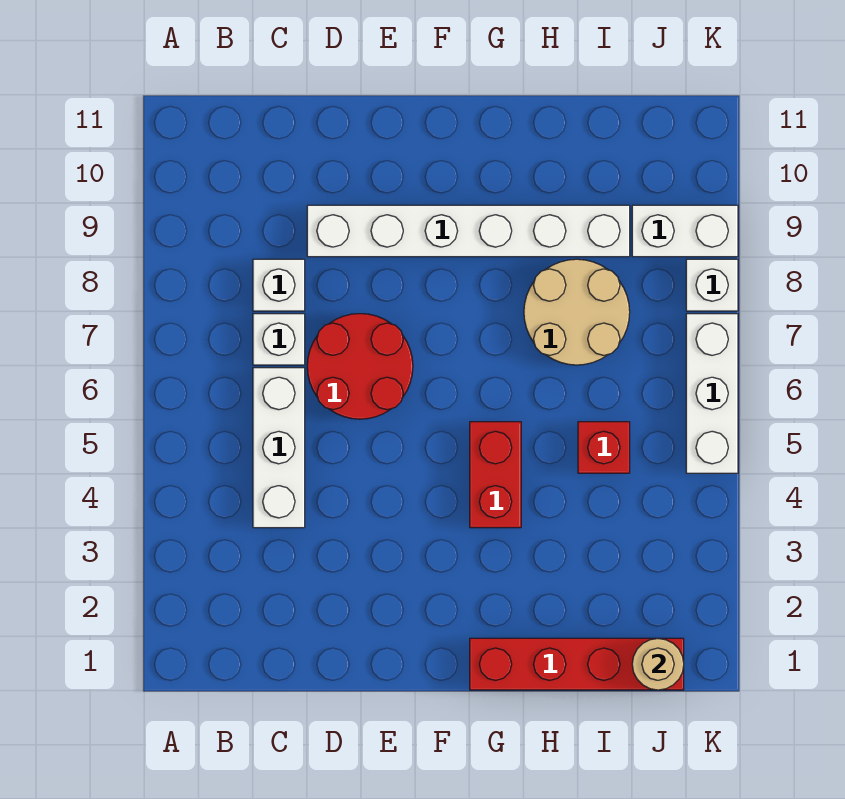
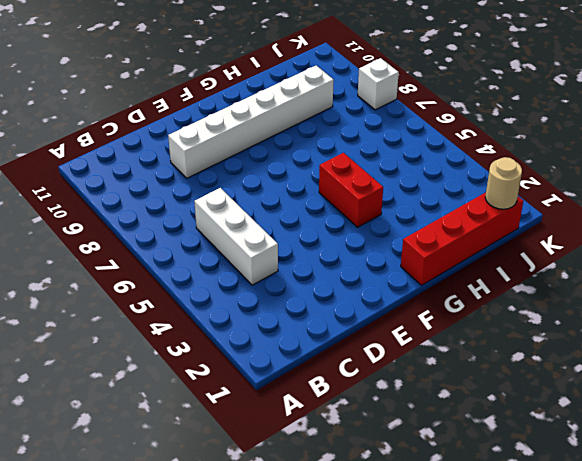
none -> white 1x1 brick [253,314,305,365]
none -> white 1x1 brick [253,259,305,311]
none -> red 2x2 round brick [307,314,413,419]

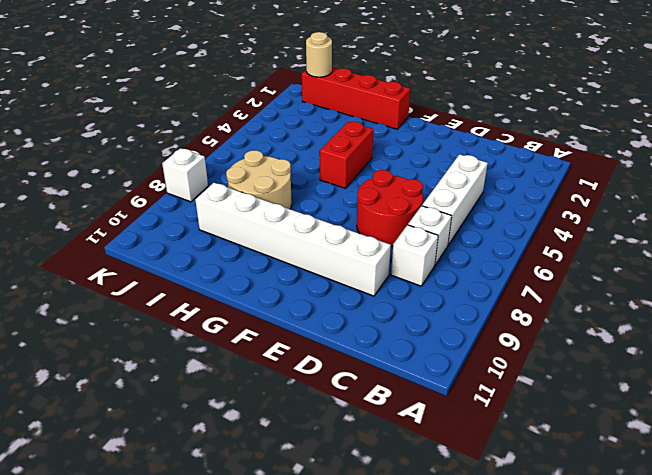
none -> red 1x1 brick [578,422,630,473]
none -> white 1x2 brick [632,205,738,257]
none -> white 1x3 brick [686,314,738,473]

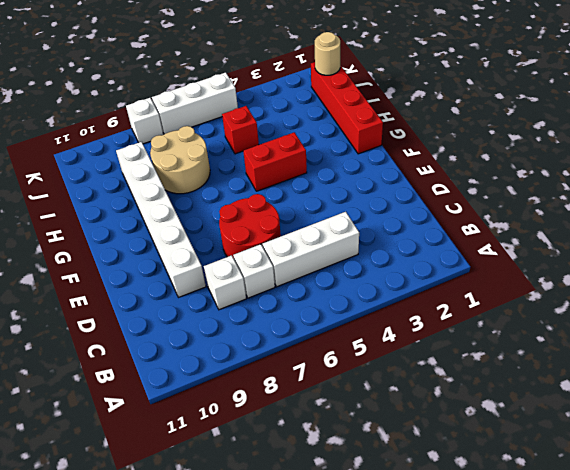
none -> white 1x2 brick [632,205,738,257]

